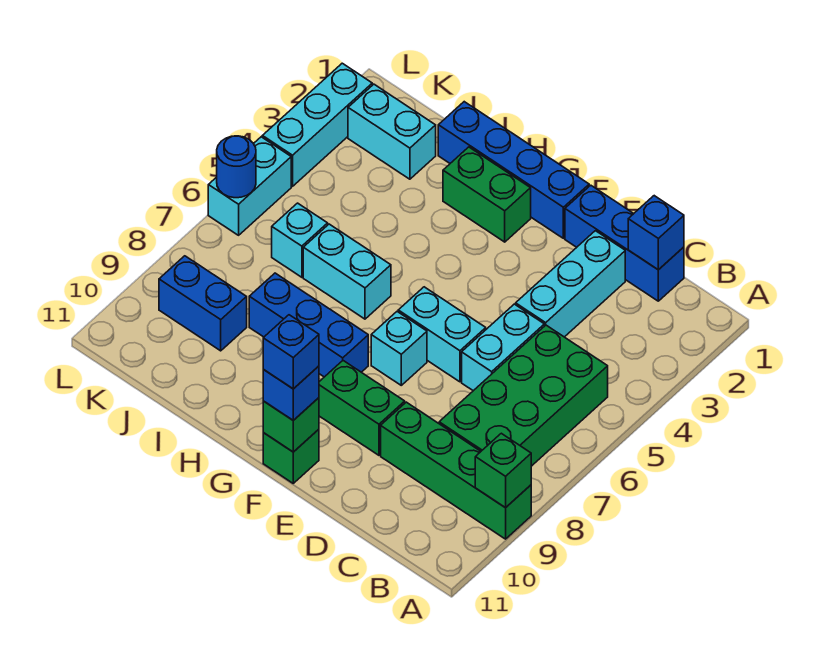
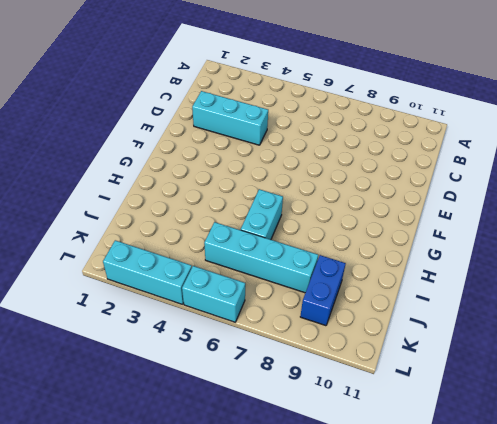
cyan 1x4 brick [204,222,318,293] -> cyan 1x1 brick [272,203,328,277]
none -> green 1x4 brick [381,402,531,539]
none -> green 2x4 brick [439,325,608,466]
none -> blue 1x3 brick [565,185,684,301]

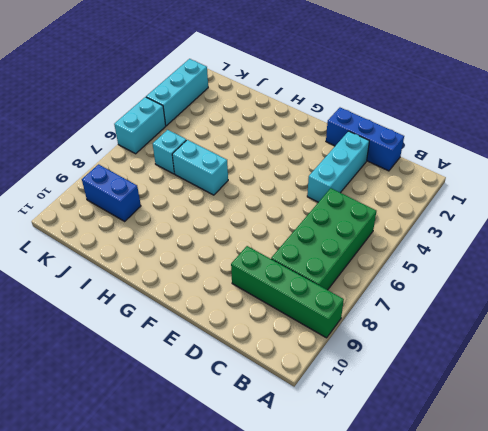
none -> cyan 1x2 brick [462,304,544,391]
none -> cyan 1x2 brick [398,287,486,382]
none -> green 1x2 brick [319,361,405,455]

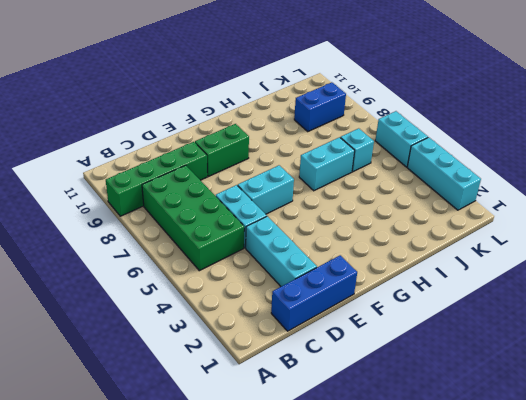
none -> blue 1x4 brick [438,102,589,238]
none -> cyan 1x1 brick [371,312,427,385]
none -> green 1x1 brick [263,429,319,483]

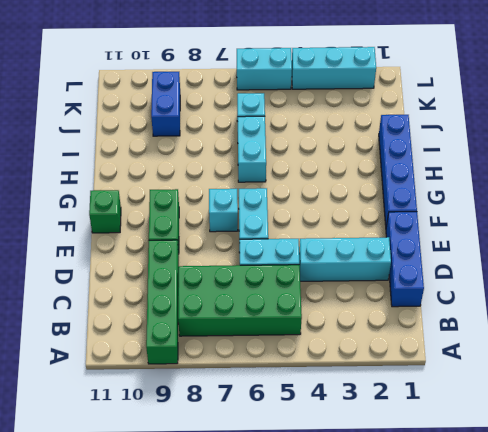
none -> green 1x2 brick [443,147,531,242]
none -> blue 1x3 brick [249,273,368,377]
none -> cyan 1x2 brick [348,84,436,179]

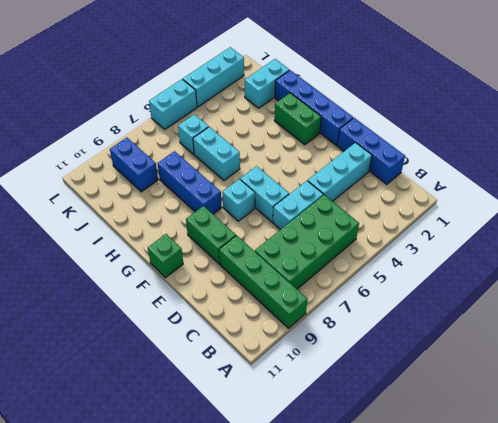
cyan 1x2 brick [245,59,289,108] -> cyan 1x2 brick turned to [348,84,436,179]
none -> green 1x1 brick [475,433,531,508]
none -> blue 1x1 brick [628,196,684,270]
none -> green 1x1 brick [263,398,319,452]

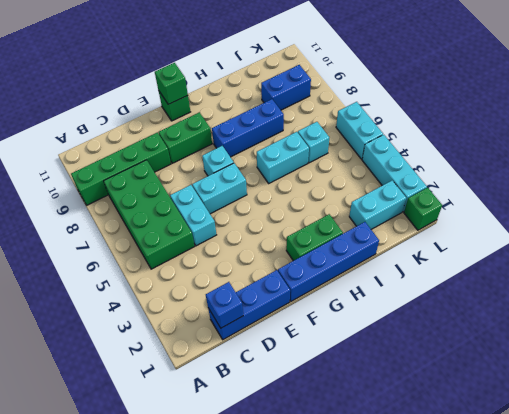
green 1x1 brick [404,188,442,230] -> green 1x1 brick moved to [475,433,531,508]
none -> cyan 1x3 brick [516,231,625,337]
none -> blue 1x1 round brick [217,136,256,198]
none -> blue 1x1 brick [263,366,319,420]

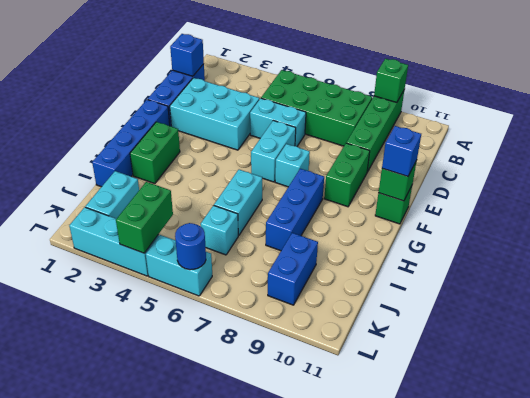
cyan 2x3 brick [170,78,259,150] -> cyan 1x3 brick [516,231,625,337]
green 1x2 brick [116,182,173,253] -> none
none -> blue 1x1 brick [263,315,319,389]

